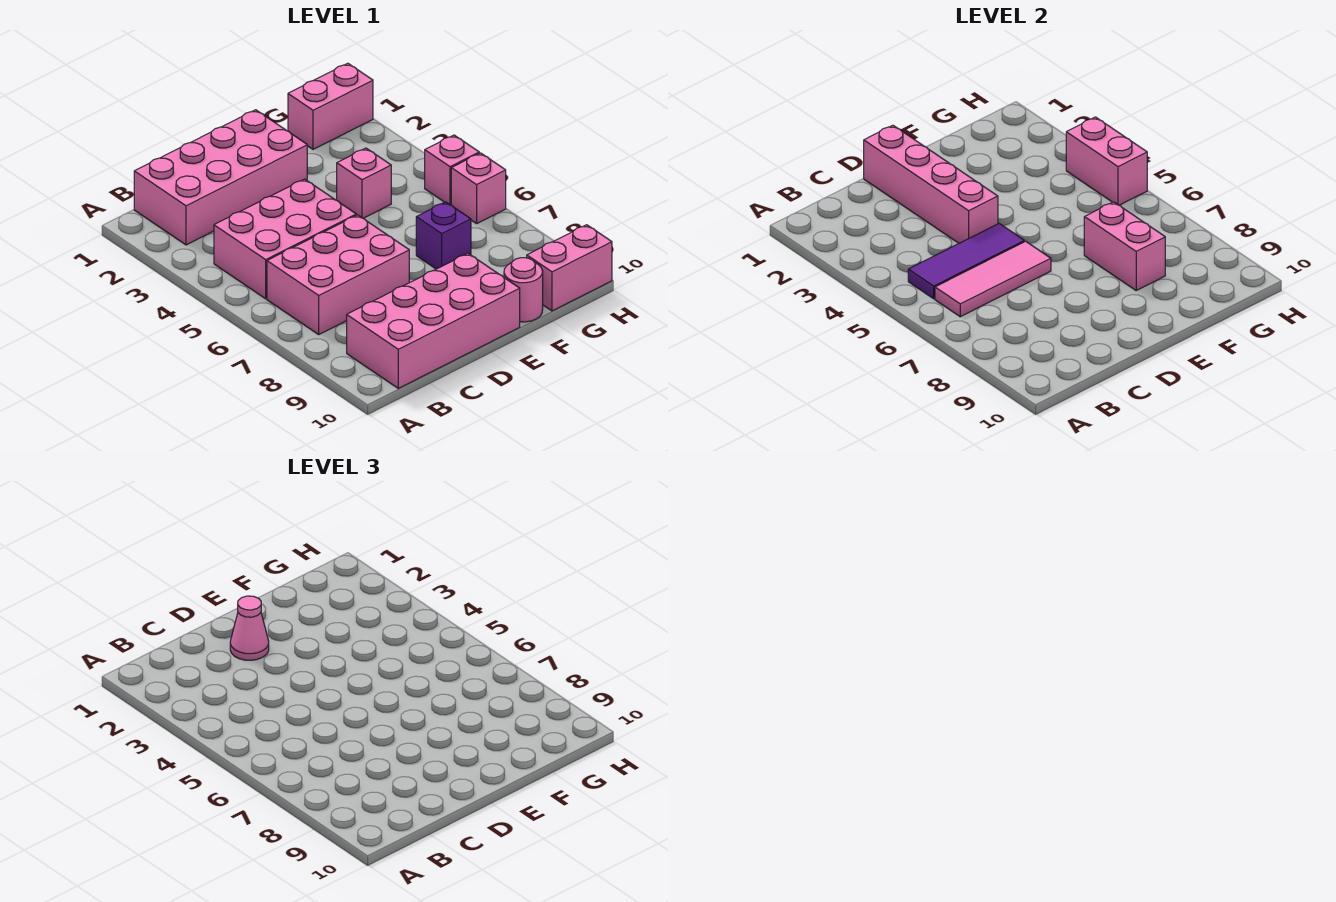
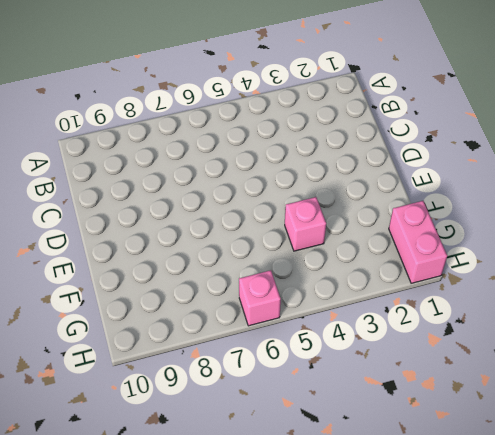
none -> pink 2x4 brick [134,110,307,245]
none -> pink 2x3 brick [214,179,356,299]
none -> pink 2x3 brick [267,215,409,334]

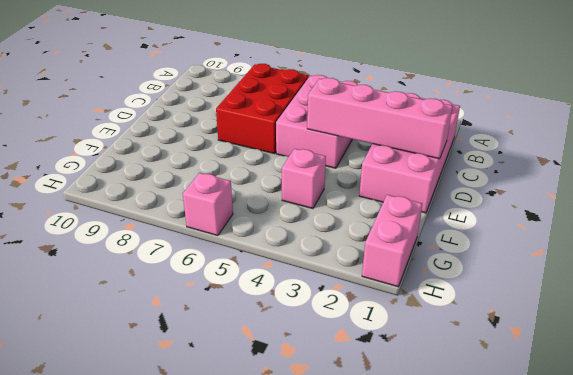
red 2x3 brick [216,64,309,154] -> pink 2x3 brick [267,215,409,334]
none -> pink 2x4 brick [347,253,520,388]
none -> purple 1x1 brick [416,202,471,269]
none -> pink 1x1 round brick [504,258,543,322]

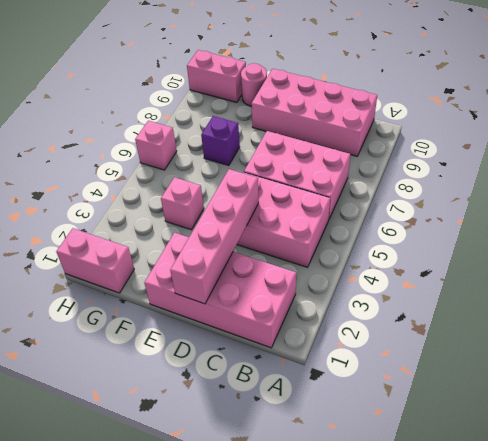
none -> pink 1x1 brick [425,135,479,205]
none -> purple 1x3 tile [908,224,1024,299]
none -> pink 1x3 tile [935,241,1051,317]

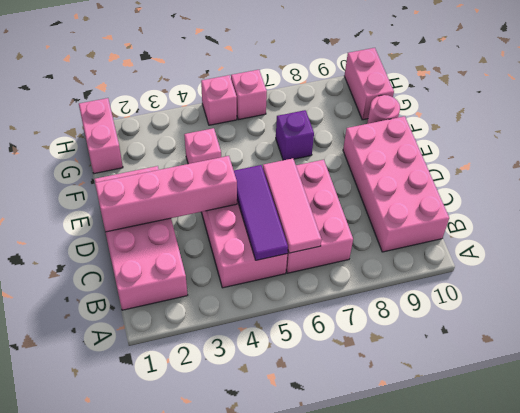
none -> pink 1x2 brick [1084,202,1165,290]
none -> pink 1x2 brick [1066,117,1147,205]
none -> pink 1x1 cone [230,596,269,660]

